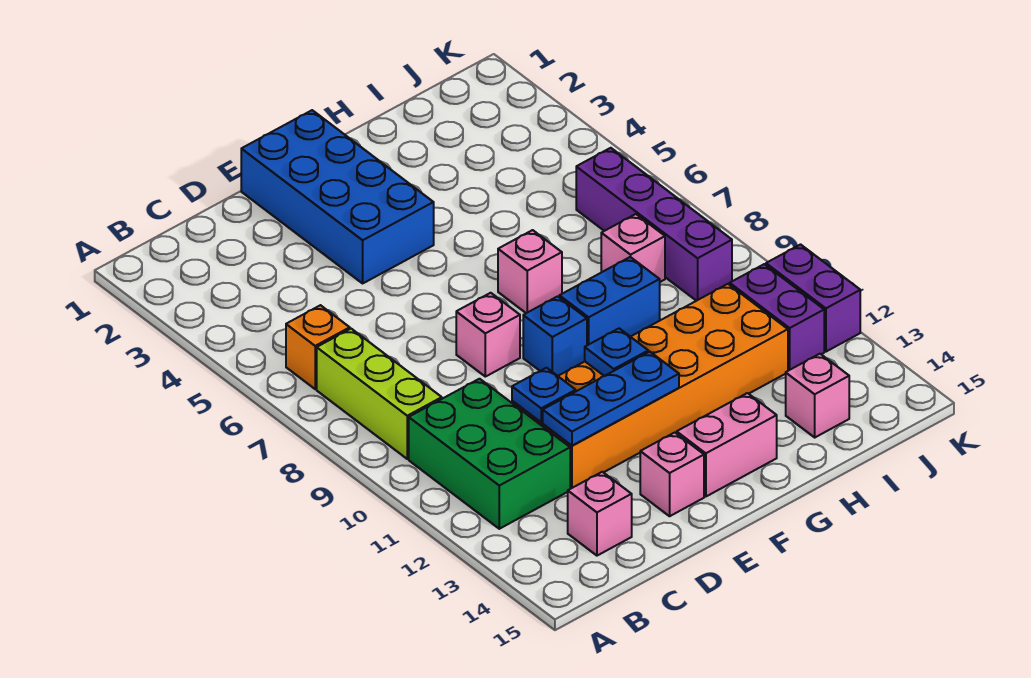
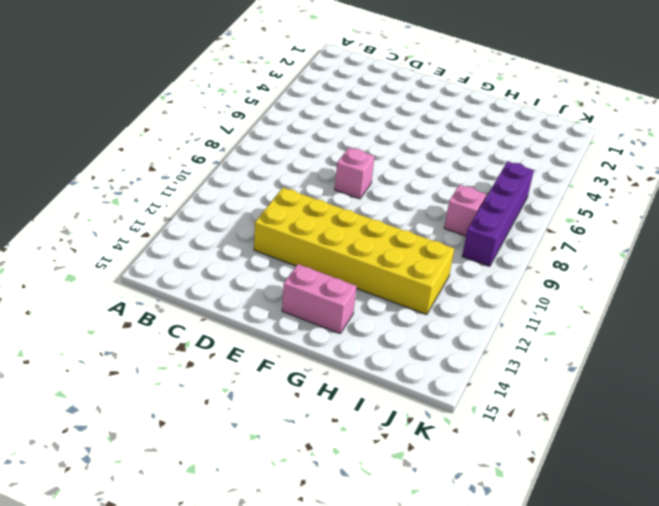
yellow 2x6 brick [254,188,454,315] -> orange 2x6 brick [512,284,788,489]
none -> orange 1x1 brick [286,305,350,389]
none -> lime 1x3 brick [317,329,442,459]
none -> green 2x3 brick [409,379,570,529]

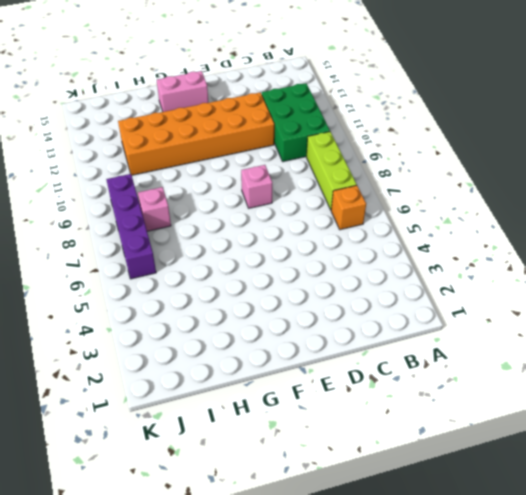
none -> pink 1x1 brick [568,472,632,556]
none -> blue 2x4 brick [241,110,434,283]
none -> pink 1x1 brick [640,433,704,516]

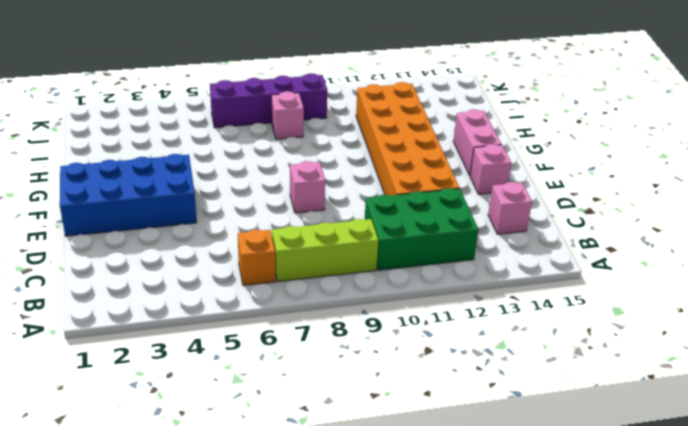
none -> blue 1x1 brick [523,296,587,376]
none -> pink 1x1 brick [498,230,562,313]
none -> blue 1x2 brick [559,257,660,345]

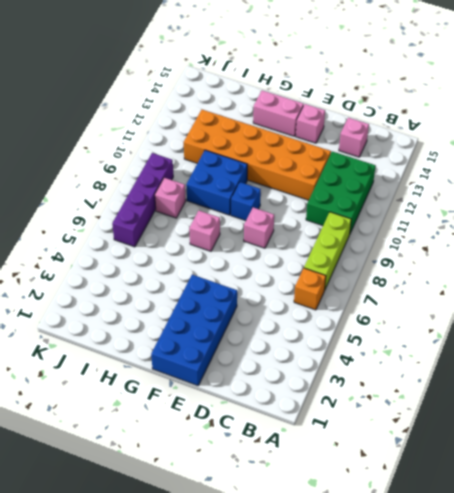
blue 2x2 brick [186,150,247,215] -> blue 1x2 brick [559,257,660,345]
none -> pink 1x1 brick [786,354,849,437]
none -> purple 1x2 brick [729,264,824,371]
none -> purple 1x2 brick [766,245,860,352]

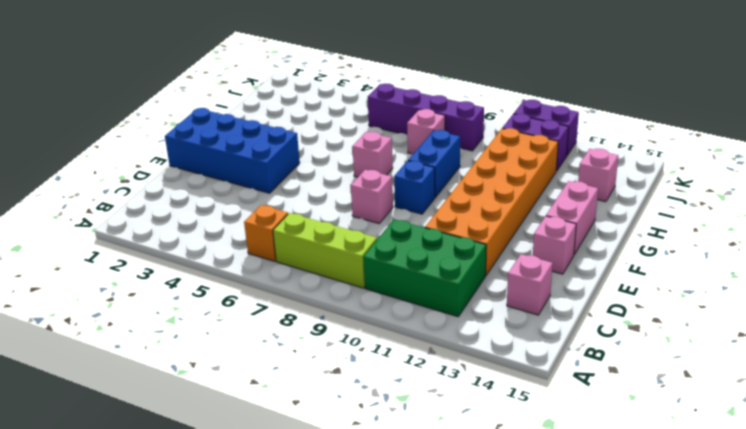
none -> blue 1x1 plate [512,368,576,422]
none -> blue 1x3 plate [543,352,679,446]
none -> blue 1x1 plate [585,328,648,376]

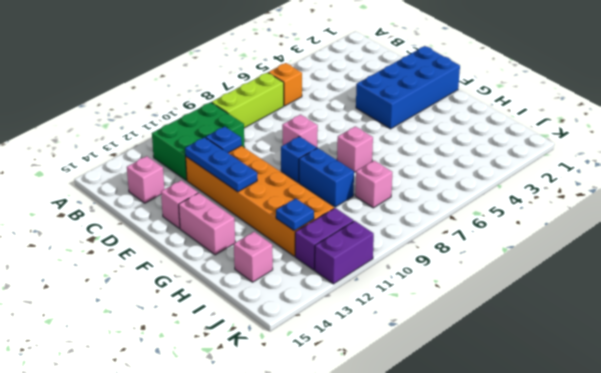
blue 1x1 plate [276,198,314,231] -> blue 1x1 plate moved to [585,328,648,376]
none -> purple 1x4 brick [576,148,732,301]

